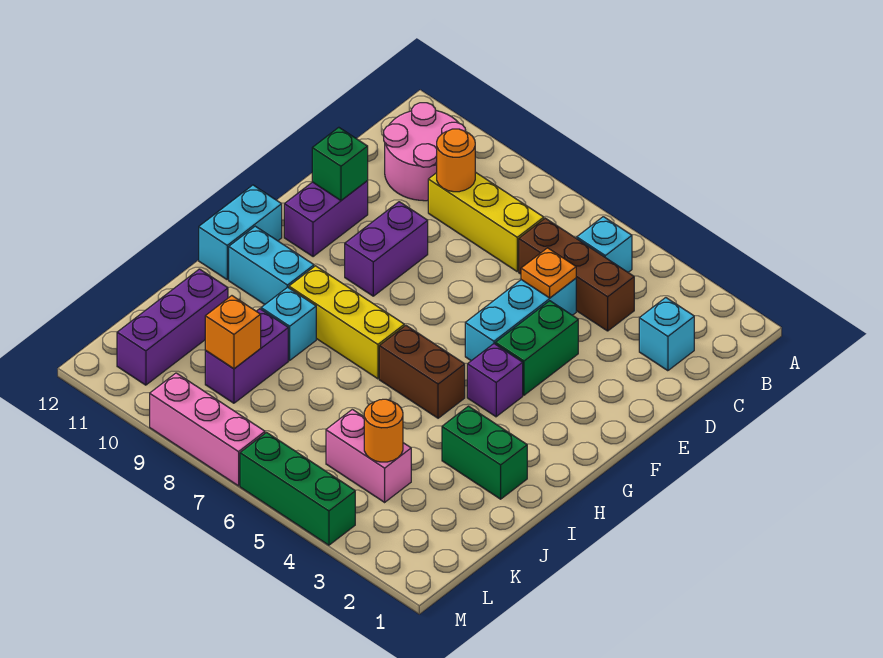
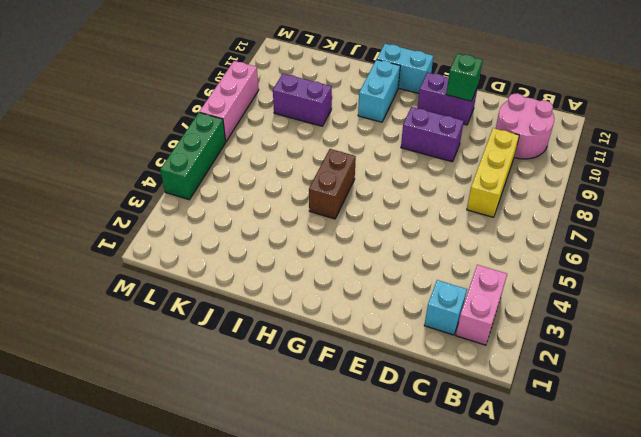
pink 1x2 brick [456,265,507,345] -> pink 1x2 brick moved to [326,409,411,502]
none -> cyan 1x1 brick [577,217,632,272]
none -> brown 1x3 brick [519,218,634,331]
none -> cyan 1x3 brick [465,278,576,361]

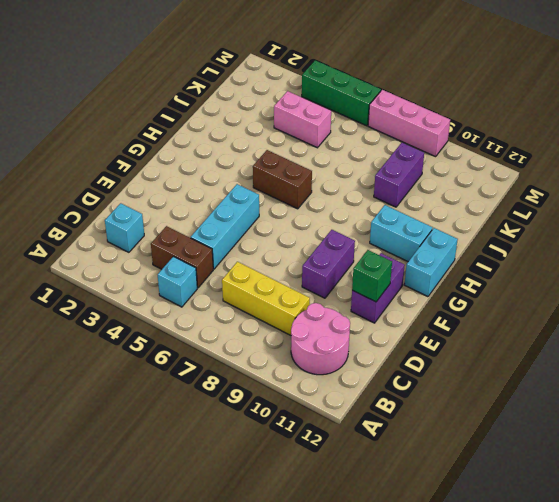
brown 1x2 brick [151,226,213,288] -> brown 1x3 brick [519,218,634,331]
none -> green 1x2 brick [495,301,578,395]
none -> purple 1x1 brick [467,344,523,417]
none -> yellow 1x3 brick [289,266,404,379]

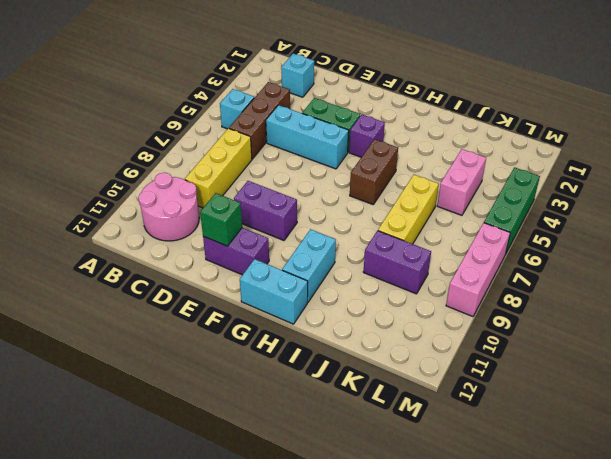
yellow 1x3 brick [378,175,439,244] -> yellow 1x3 brick moved to [289,266,404,379]
none -> green 1x2 brick [442,406,527,499]
none -> cyan 1x1 brick [261,287,316,360]
none -> purple 1x3 brick [117,269,228,385]

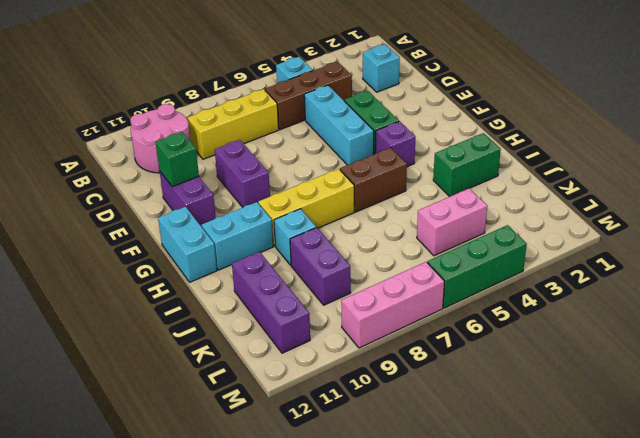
none -> orange 1x1 round brick [437,129,475,192]
none -> orange 1x1 plate [521,248,576,298]
none -> orange 1x1 round brick [364,399,403,462]

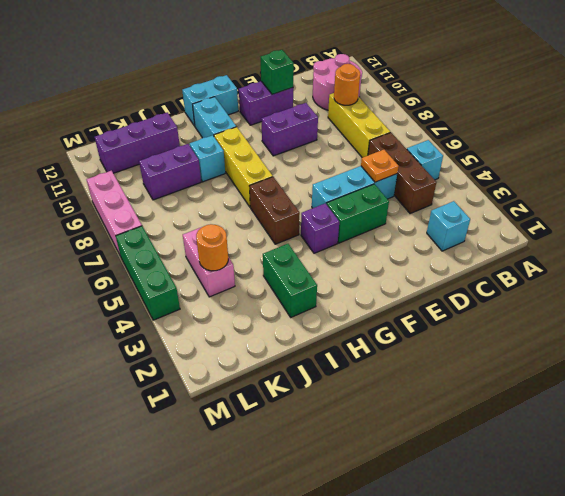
none -> orange 1x1 brick [205,296,261,369]

